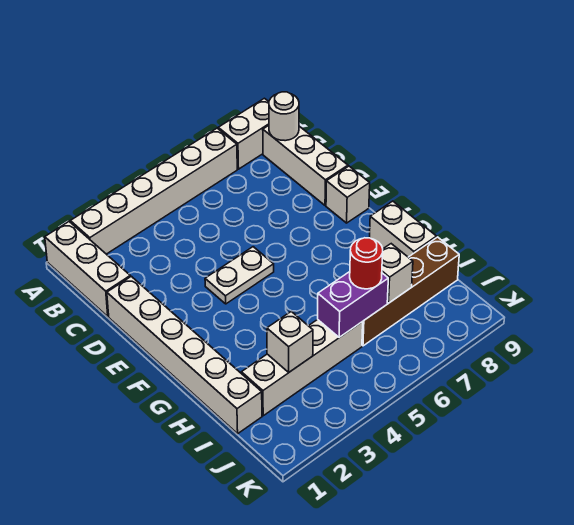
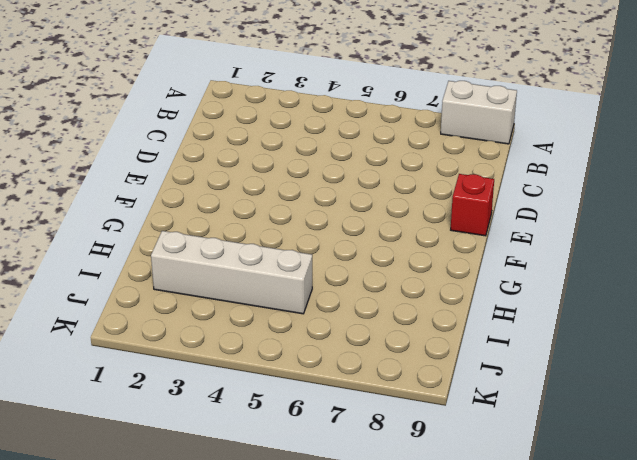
red 1x1 brick [451,174,494,236] -> white 1x1 brick [326,166,370,223]
none -> white 1x3 brick [45,222,130,317]
none -> white 1x6 brick [70,128,237,254]
none -> white 1x3 brick [263,126,348,205]

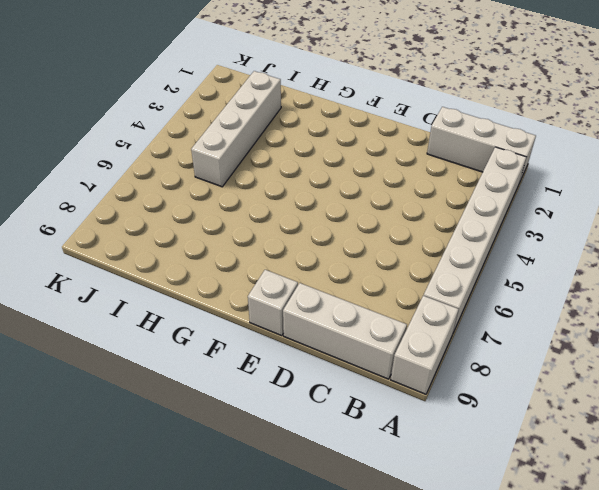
none -> white 1x6 brick [107,276,262,434]
none -> white 1x2 plate [205,247,274,304]
none -> white 1x2 brick [370,201,437,257]

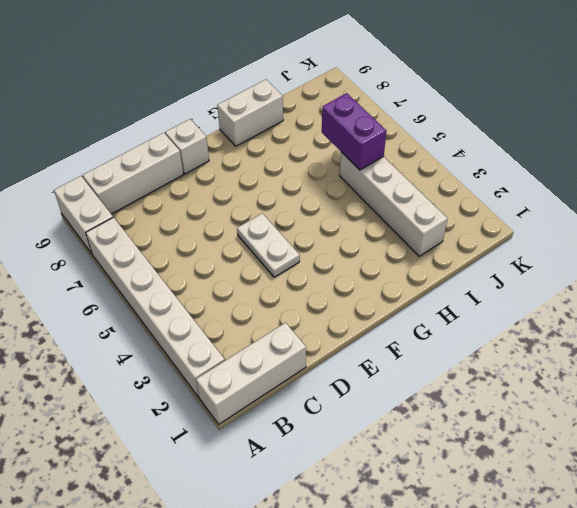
none -> white 1x6 brick [107,276,262,434]
none -> brown 1x4 brick [362,237,459,346]
none -> white 1x1 round brick [269,92,299,141]

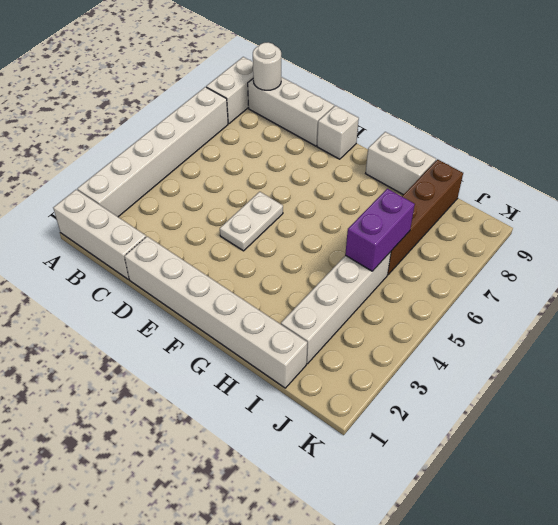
none -> white 1x1 brick [267,311,313,373]
none -> white 1x1 brick [382,244,413,303]
none -> red 1x1 round brick [350,238,383,289]

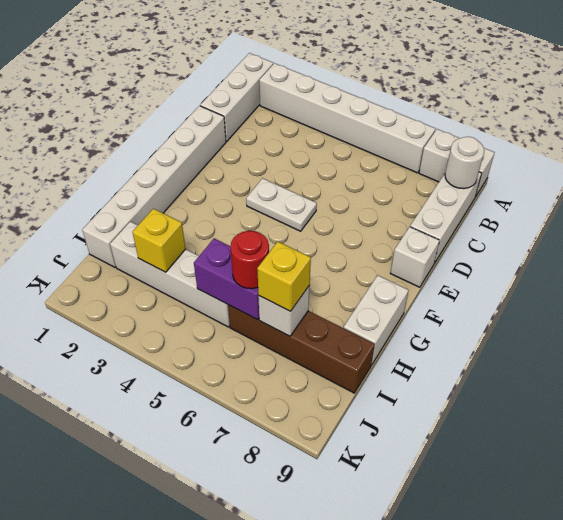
yellow 1x1 brick [132,209,186,272] -> white 1x1 brick [267,311,313,373]
yellow 1x1 brick [257,242,311,311] -> none

